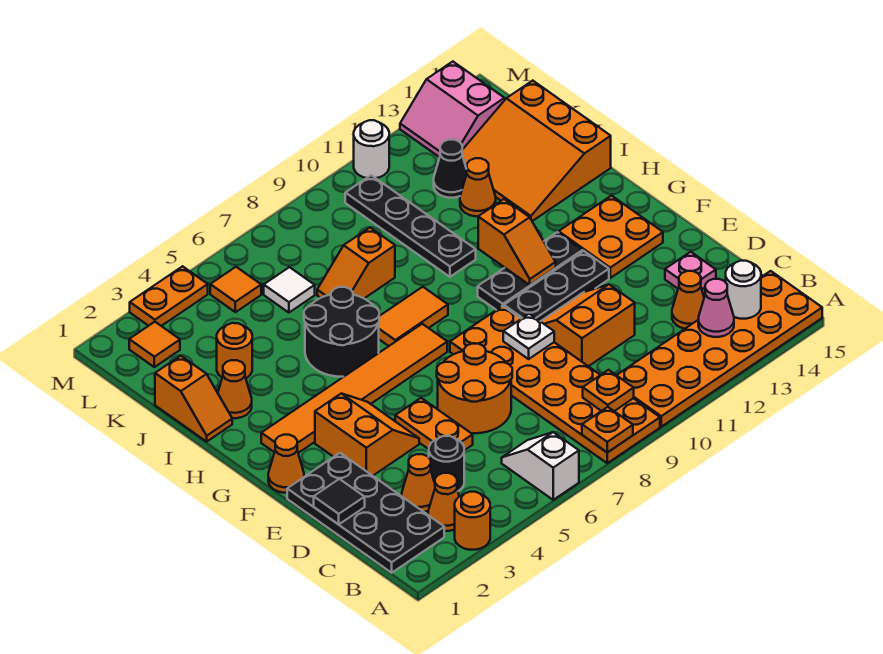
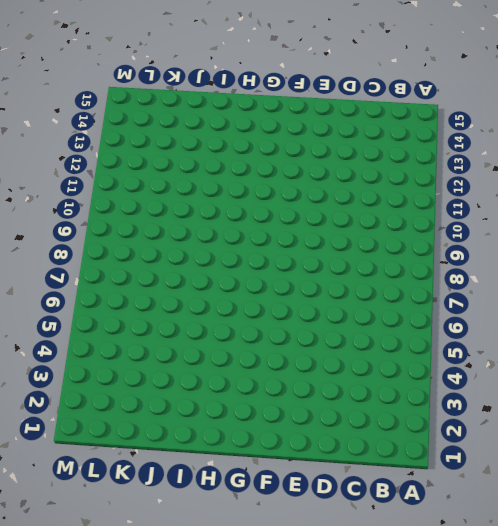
none -> orange 1x1 round brick [455,492,490,550]
none -> white 1x2 slope [502,432,579,500]
none -> orange 2x6 plate [450,306,660,463]
none -> orange 2x6 plate [617,271,822,427]

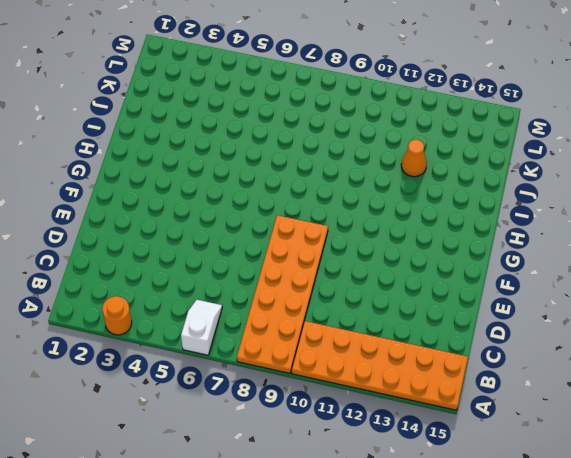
none -> black 2x4 plate [287,453,444,573]
none -> orange 1x1 cone [428,473,459,531]
none -> orange 1x1 cone [402,454,435,512]
none -> black 1x1 round brick [429,436,464,491]

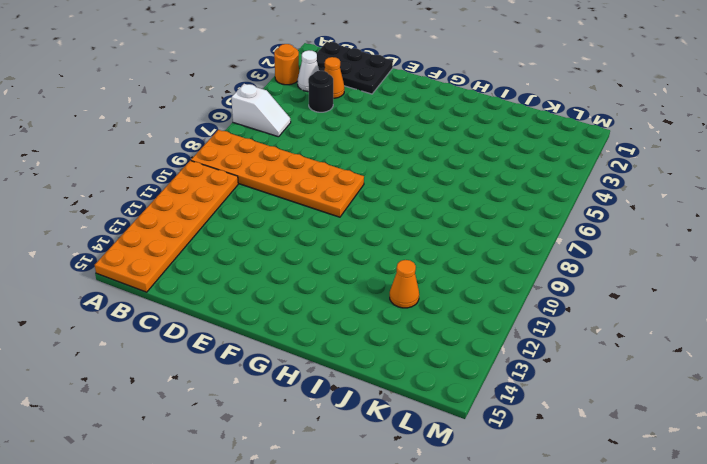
black 2x3 plate [316,42,393,94] -> black 2x4 plate [287,453,444,573]
white 1x1 cone [298,50,319,92] -> orange 1x1 cone [428,473,459,531]
none -> orange 1x1 cone [672,271,704,329]
none -> orange 1x2 plate [395,398,473,450]
none -> orange 2x2 round brick [437,344,512,433]
none -> orange 2x2 slope [541,285,635,366]

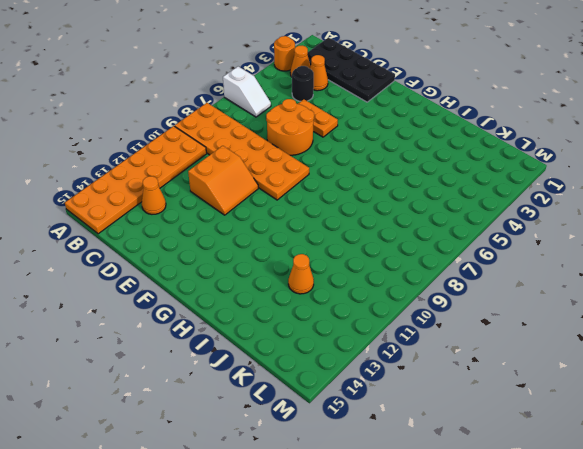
none -> pink 1x1 plate [665,252,716,289]
none -> orange 2x2 slope [315,394,419,476]
none -> orange 1x1 cone [268,435,304,493]
none -> black 1x3 plate [504,251,609,321]

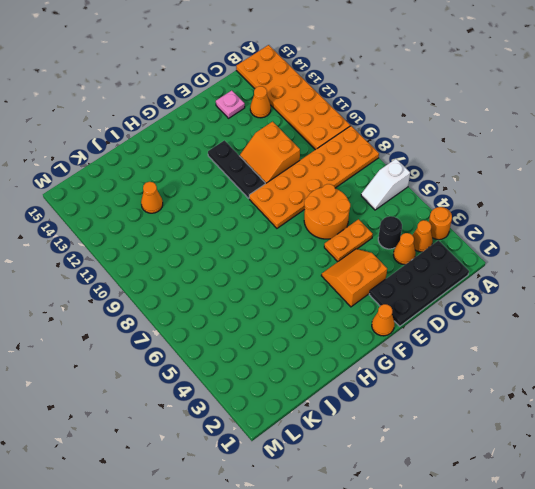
none -> orange 2x2 plate [559,196,663,278]
none -> orange 1x6 tile [261,324,447,453]
none -> black 1x3 plate [478,232,583,310]
none -> black 2x2 round brick [304,287,379,377]

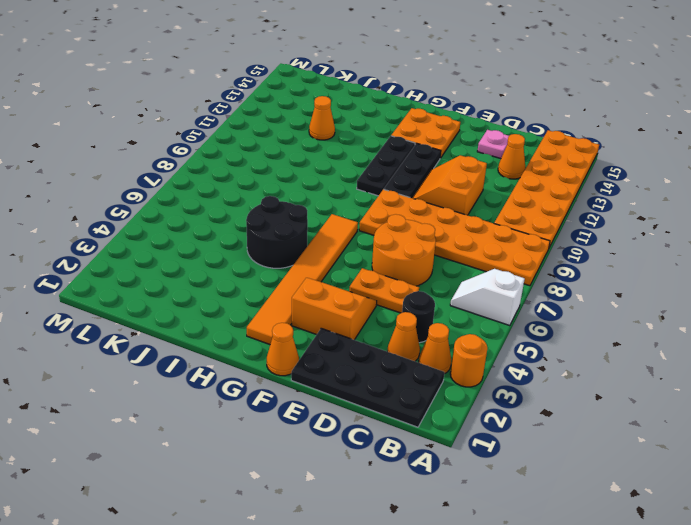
none -> orange 1x2 tile [378,287,448,346]
none -> orange 1x2 slope [155,356,232,442]
none -> orange 1x1 cone [218,360,252,418]
none -> black 1x4 plate [345,175,476,277]

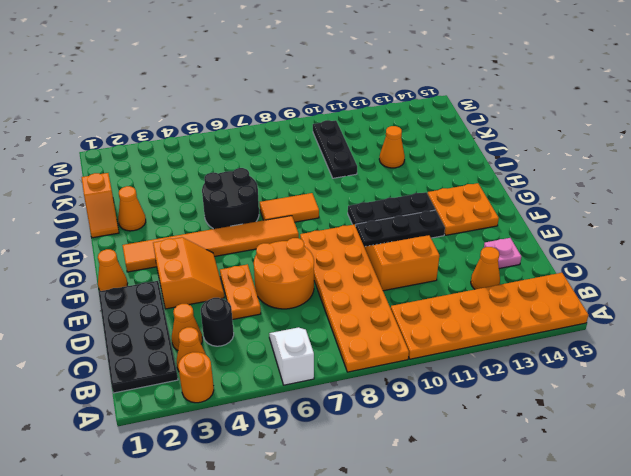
black 1x3 plate [313,120,357,178] -> black 1x4 plate [345,175,476,277]
none -> orange 3x3 slope [462,81,611,221]
none -> orange 1x1 round brick [217,323,252,378]
none -> orange 1x2 slope [317,228,395,298]
none -> white 1x1 tile [264,267,315,313]

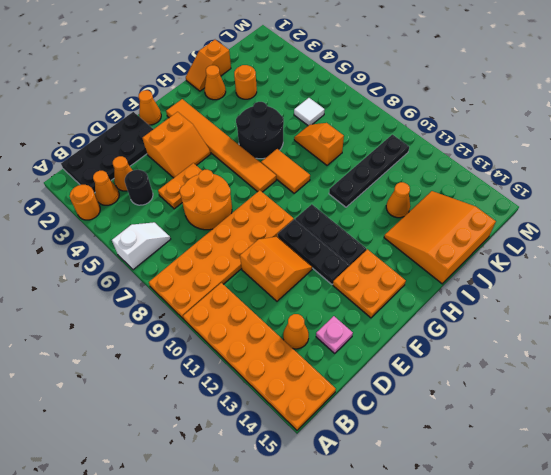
none -> black 1x1 cone [434,140,467,198]
none -> orange 1x1 tile [129,322,180,367]
none -> orange 1x1 tile [210,267,261,312]
none -> pink 2x2 slope [400,62,504,157]

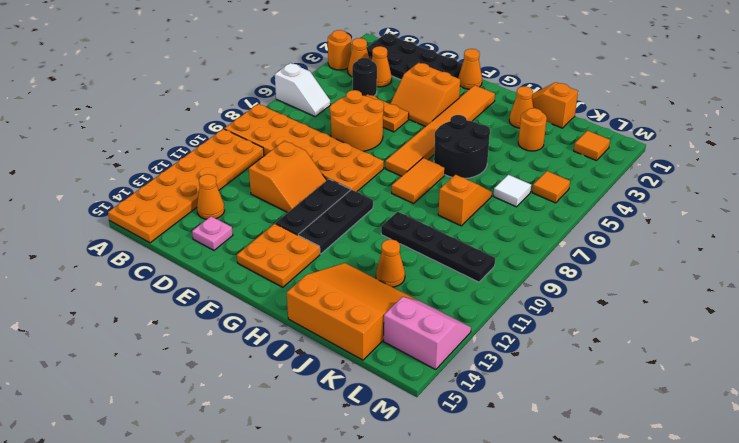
none -> black 1x1 cone [434,140,467,198]
none -> orange 1x2 plate [130,266,208,326]
none -> white 1x1 round brick [354,120,389,178]
none -> orange 1x1 plate [582,407,633,452]

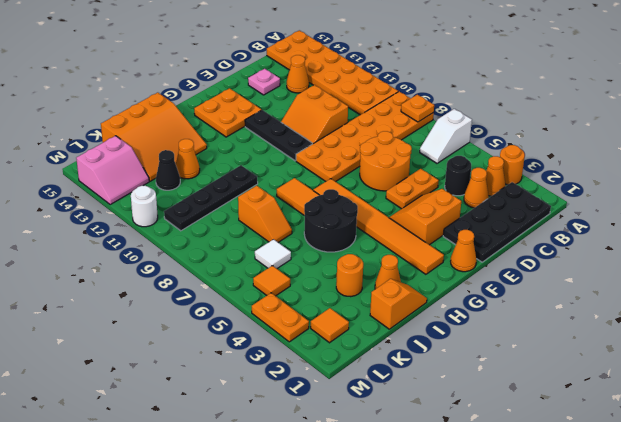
none -> black 1x3 plate [478,232,583,310]
none -> orange 1x1 plate [583,370,634,411]
none -> pink 1x1 cone [698,279,734,337]
none -> white 1x1 round brick [726,261,761,319]

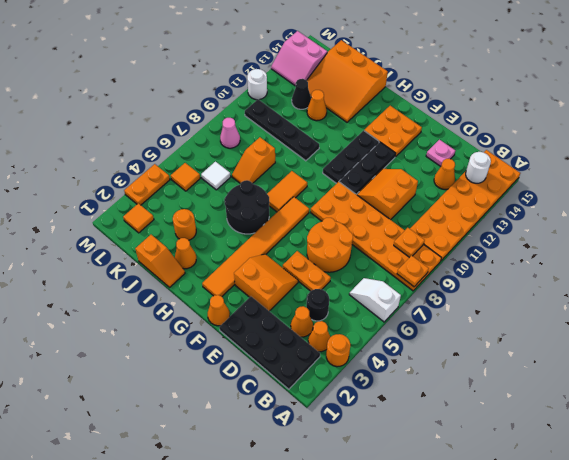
pink 1x1 cone [220,118,240,148] -> pink 1x1 cone moved to [698,279,734,337]
none -> black 1x1 tile [314,479,365,524]
none -> white 1x1 plate [503,314,554,359]
none -> orange 1x2 slope [478,199,556,285]

